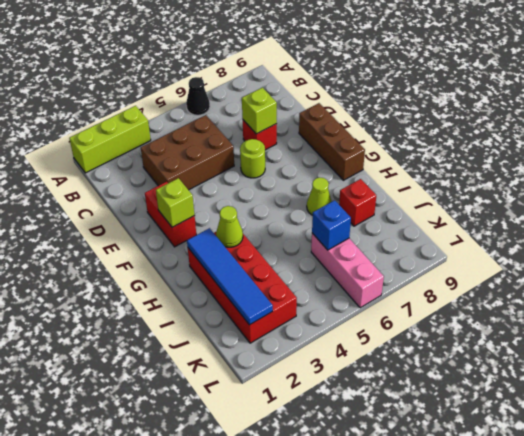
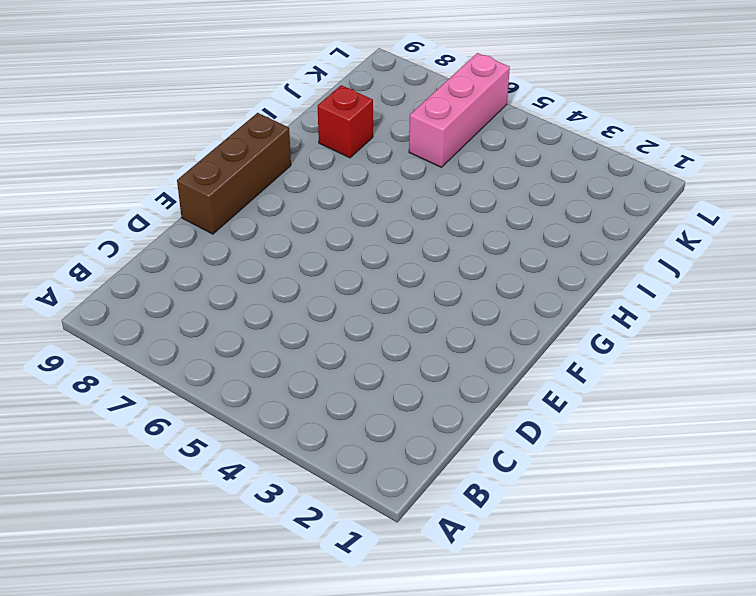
none -> lime 1x3 brick [69,106,151,173]
none -> black 1x1 cone [186,77,210,115]
none -> brown 2x3 brick [141,115,234,190]

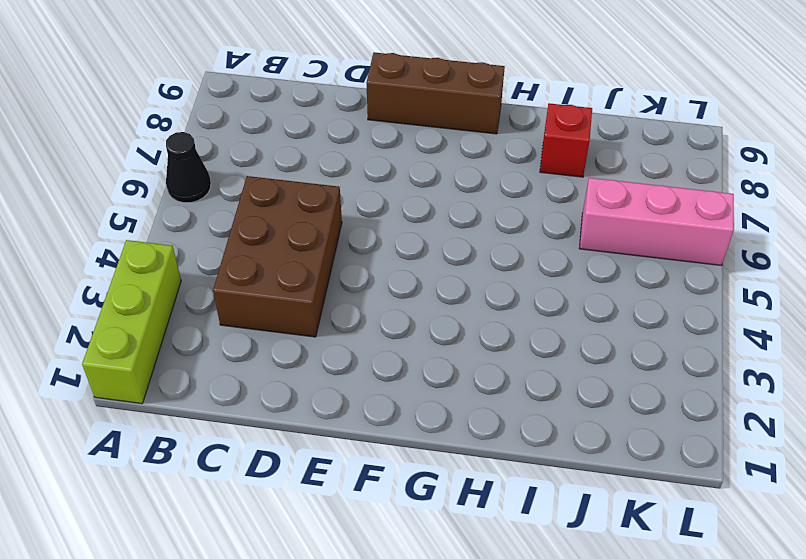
none -> red 1x1 brick [243,120,277,150]
none -> red 1x2 brick [145,182,196,247]
none -> lime 1x1 round brick [240,139,265,178]

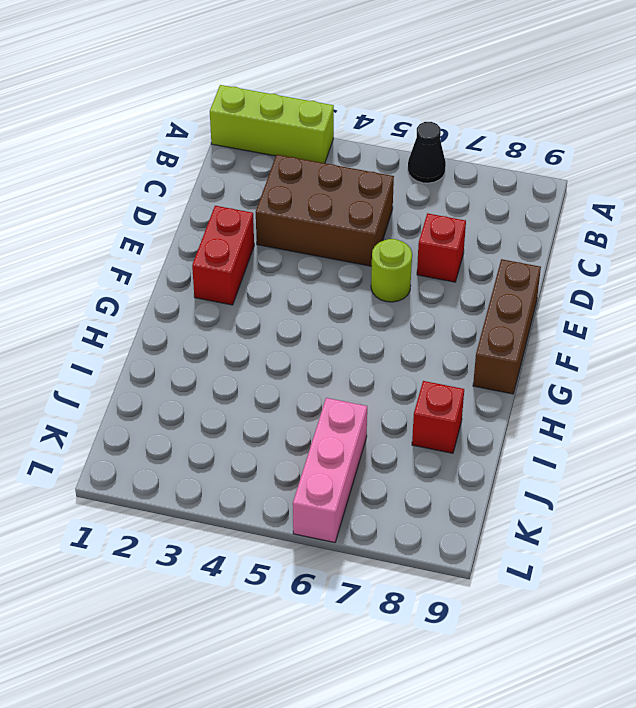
none -> red 2x4 brick [188,232,297,343]
none -> lime 1x1 cone [307,177,332,215]
none -> lime 1x1 brick [242,88,277,134]

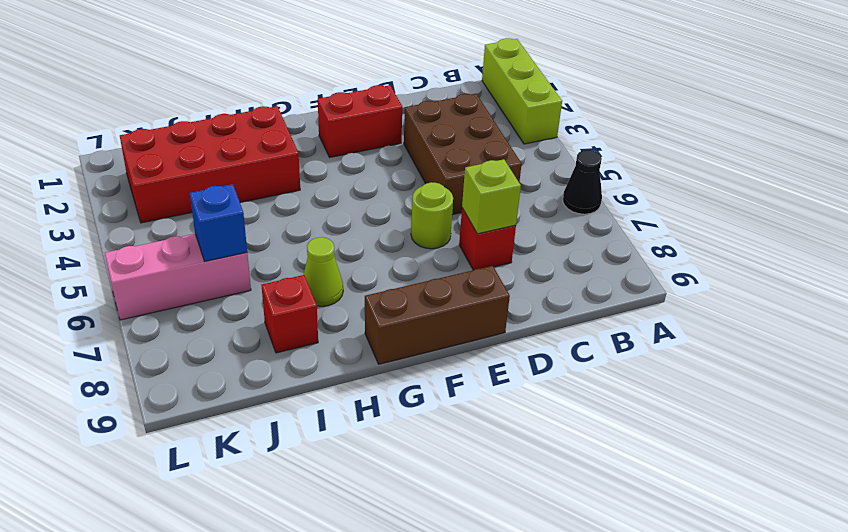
none -> lime 1x1 brick [156,178,195,227]
none -> blue 1x4 tile [187,228,273,325]
none -> lime 1x1 cone [216,206,243,247]

